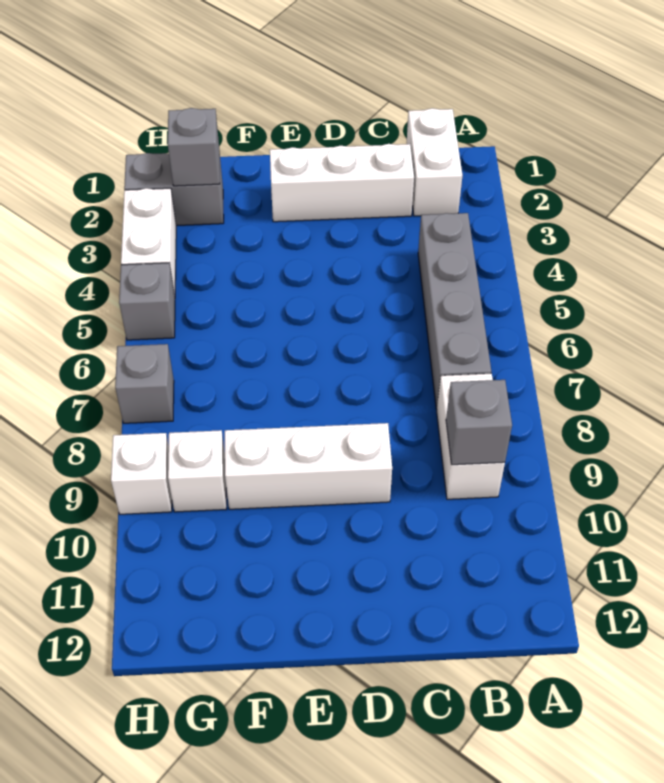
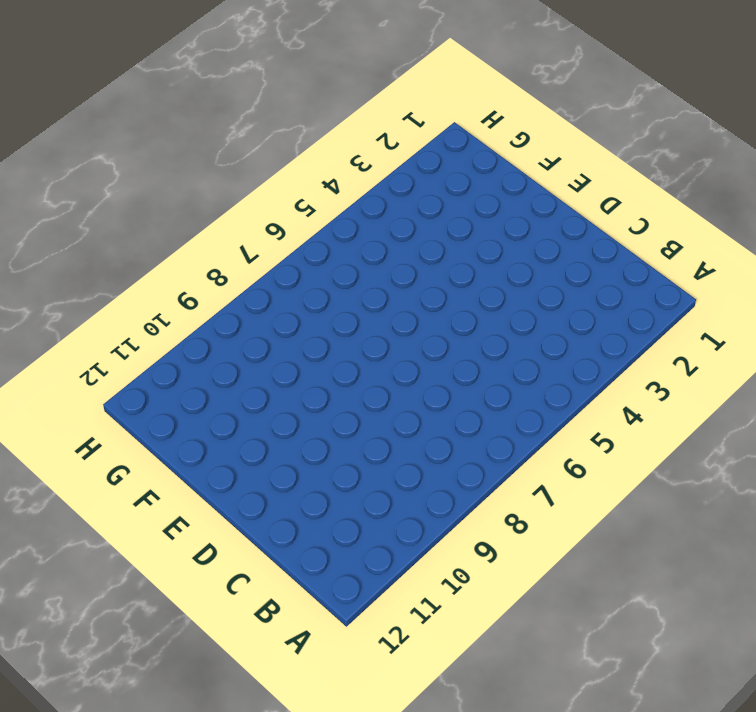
none -> white 1x2 brick [406,108,462,216]
none -> grey 1x4 brick [418,213,491,410]
none -> white 1x2 brick [437,373,505,499]

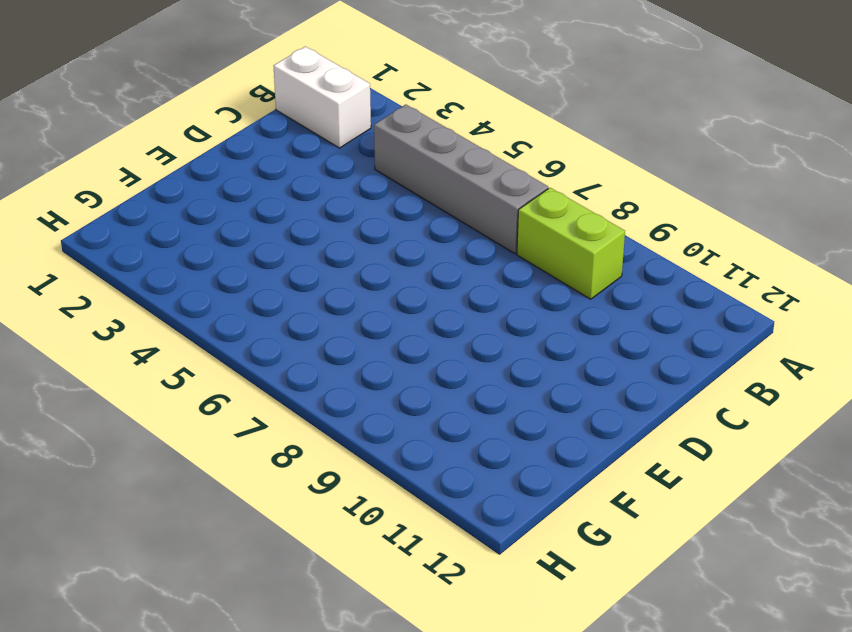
lime 1x2 brick [517,188,625,299] -> white 1x2 brick [437,373,505,499]
none -> white 1x3 brick [270,144,414,222]
none -> white 1x3 brick [225,423,392,509]
none -> grey 1x2 brick [124,153,224,226]

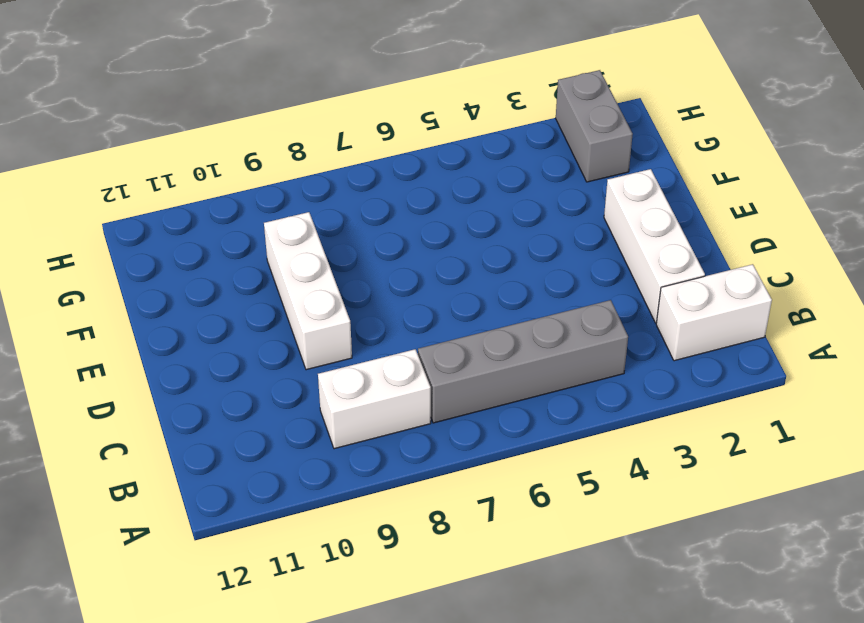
none -> white 1x1 brick [168,430,226,512]
none -> white 1x2 brick [121,188,176,296]
none -> grey 1x1 brick [119,263,175,340]

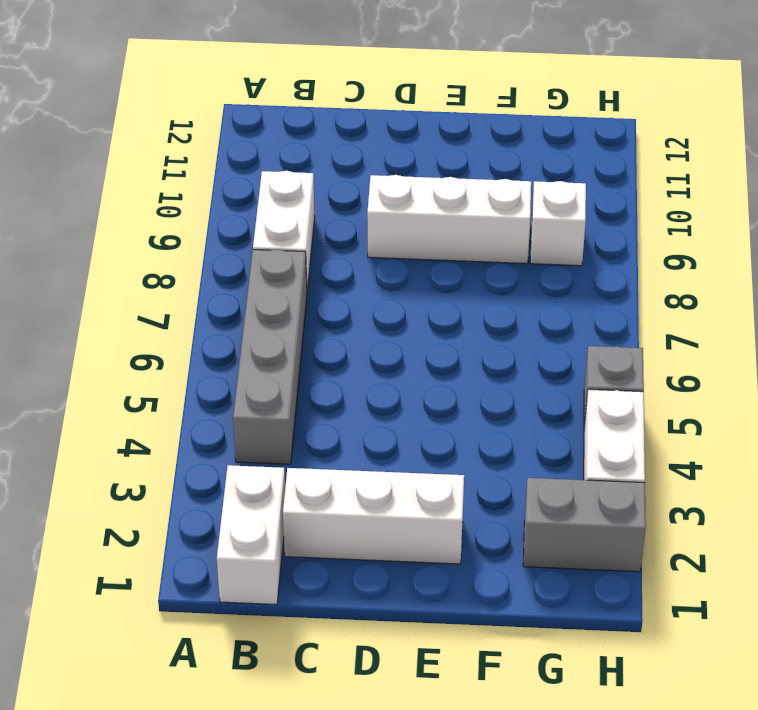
none -> grey 1x1 brick [115,344,174,423]
none -> white 1x1 brick [111,433,172,514]
none -> grey 1x1 brick [446,380,512,465]

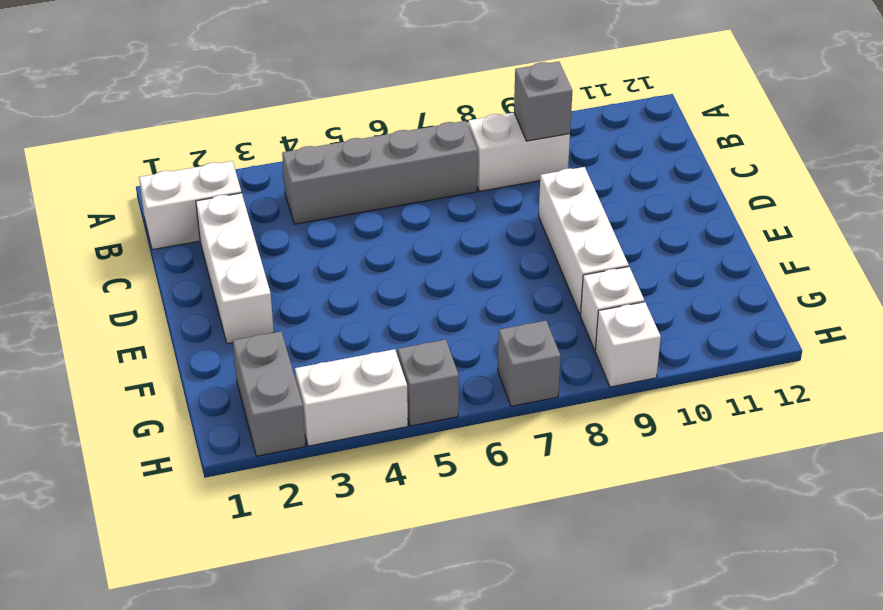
none -> grey 1x1 brick [168,108,220,186]

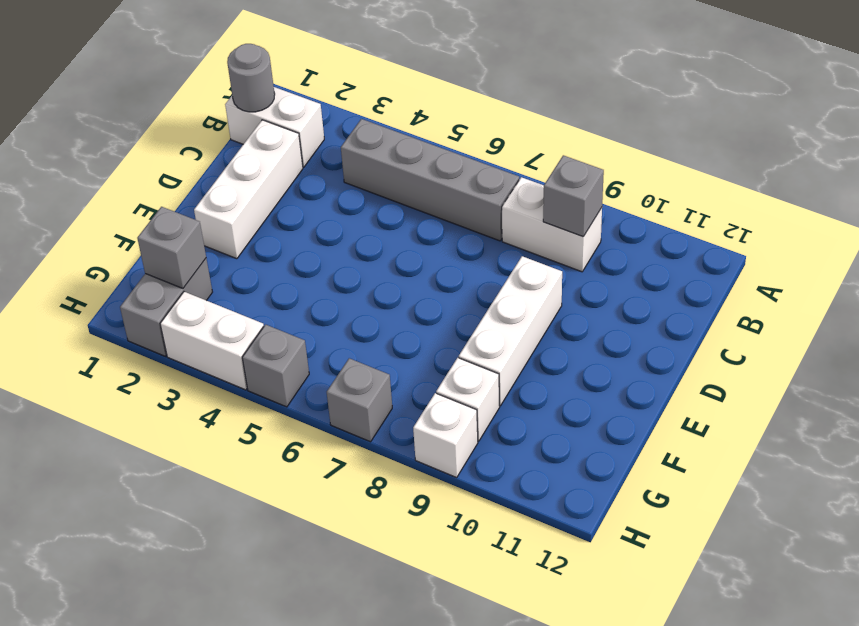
grey 1x1 round brick [227,44,275,112] -> none

